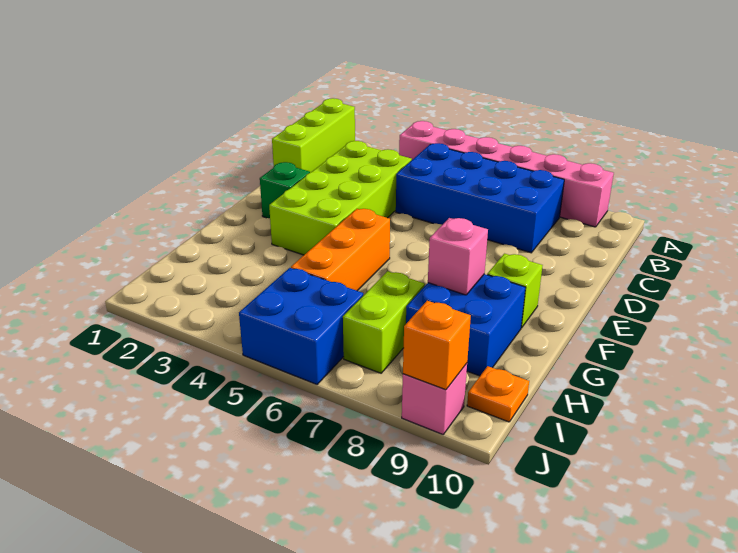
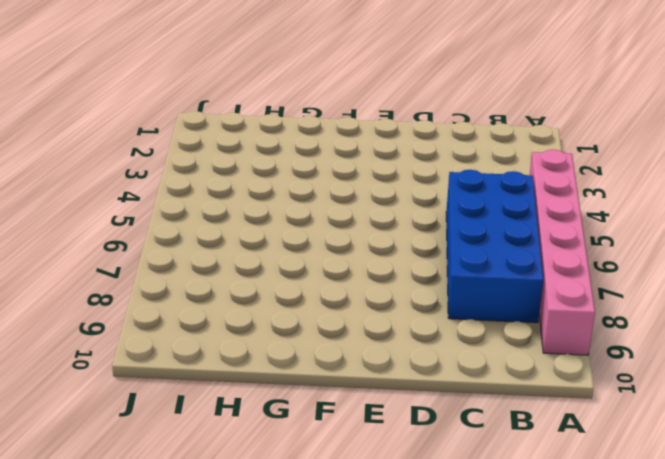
none -> lime 1x3 brick [272,98,355,173]
none -> lime 2x4 brick [269,141,412,255]
none -> green 1x1 brick [260,162,310,218]

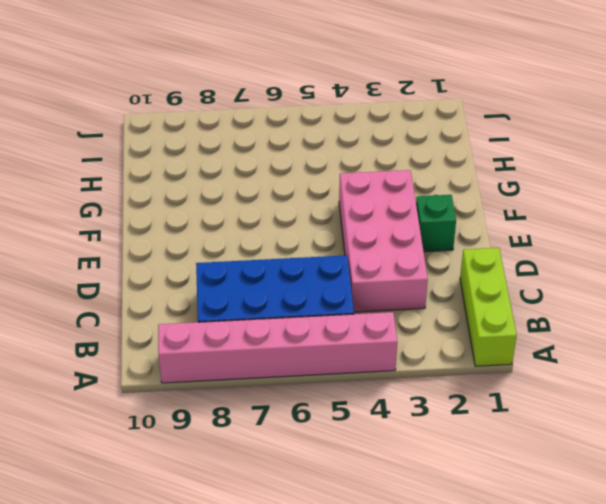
pink 2x4 brick [339,170,428,312] -> lime 2x4 brick [269,141,412,255]
none -> orange 1x3 brick [291,209,390,291]
none -> lime 1x1 brick [487,254,543,328]
none -> blue 2x2 brick [406,274,526,376]

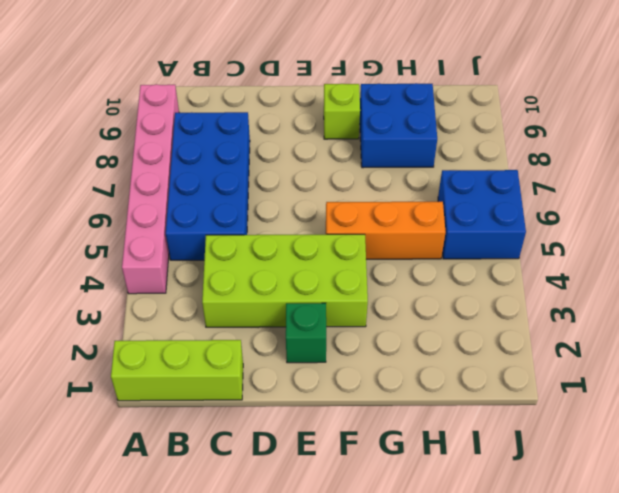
none -> lime 1x2 brick [343,271,425,373]
none -> orange 1x1 plate [467,366,529,422]
none -> pink 1x1 brick [402,363,467,434]

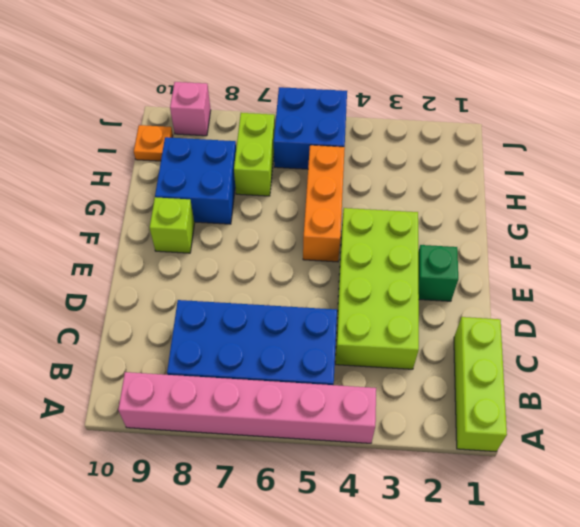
none -> pink 1x1 brick [428,218,488,295]
none -> orange 1x1 brick [403,301,471,390]

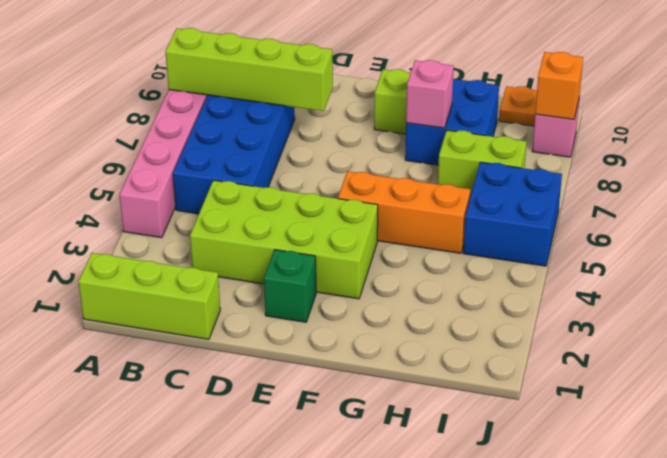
lime 1x4 brick [165,28,333,111] -> none

